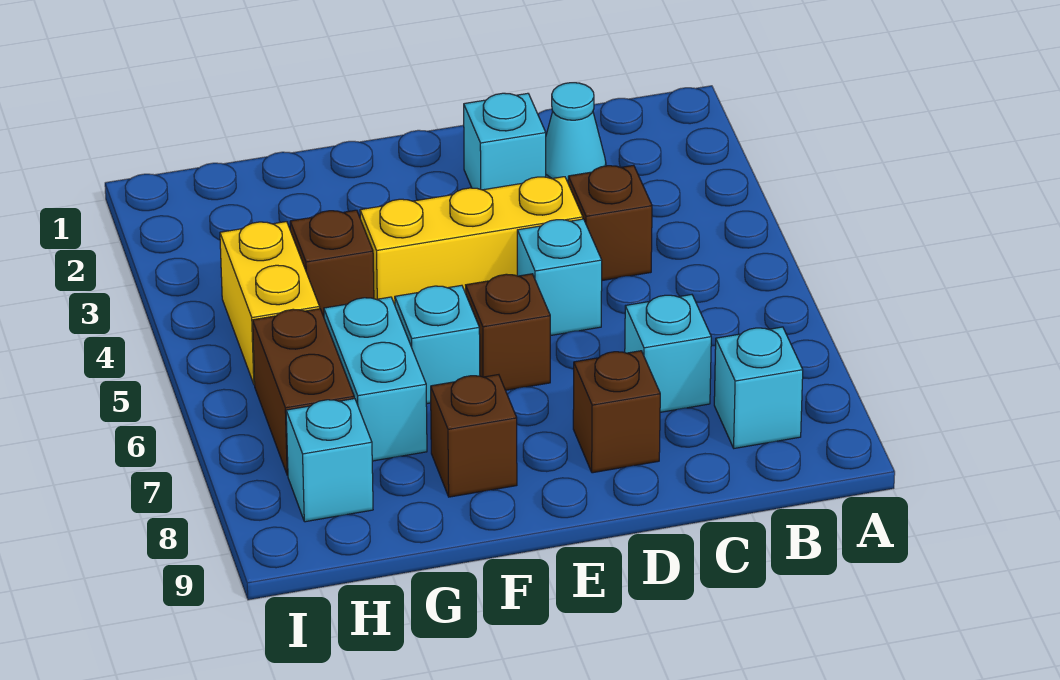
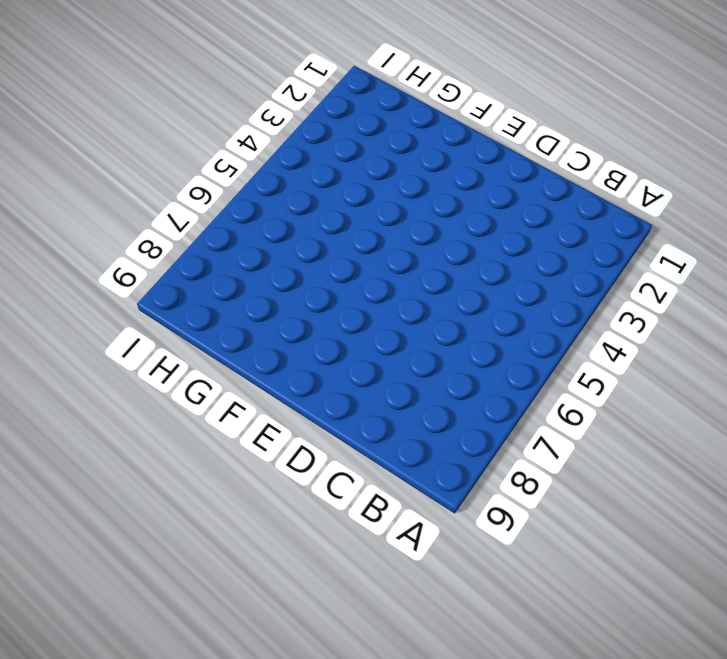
none -> cyan 1x1 brick [714,327,803,448]
none -> cyan 1x1 cone [546,83,606,182]
none -> brown 1x1 brick [568,165,652,281]

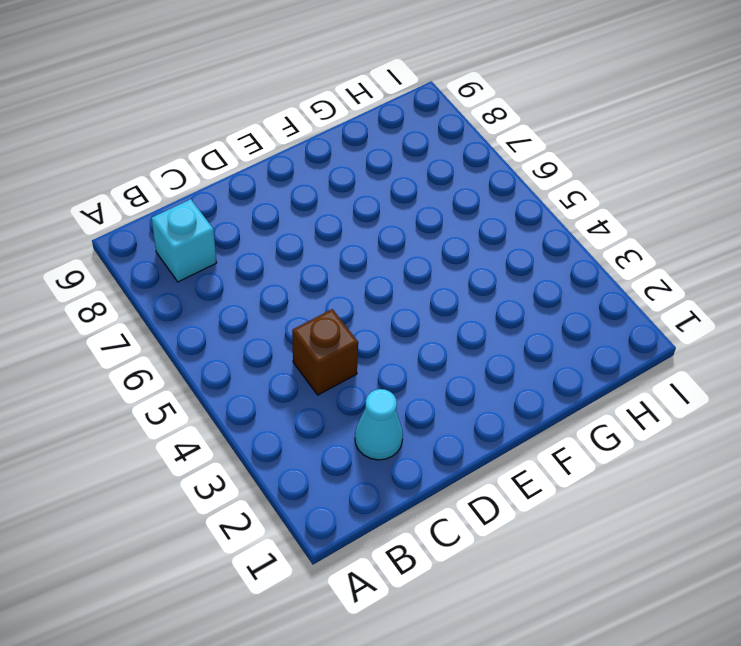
none -> cyan 1x1 brick [625,295,711,412]
none -> cyan 1x1 brick [464,93,546,190]
none -> yellow 1x3 brick [360,177,583,305]

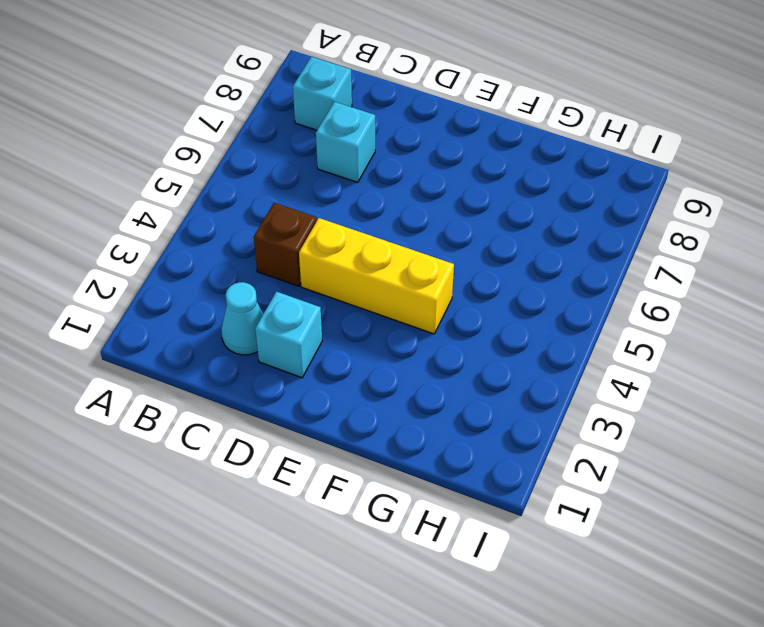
none -> cyan 1x1 brick [517,219,602,336]
none -> brown 1x1 brick [573,351,660,473]
none -> brown 1x1 brick [466,274,550,390]

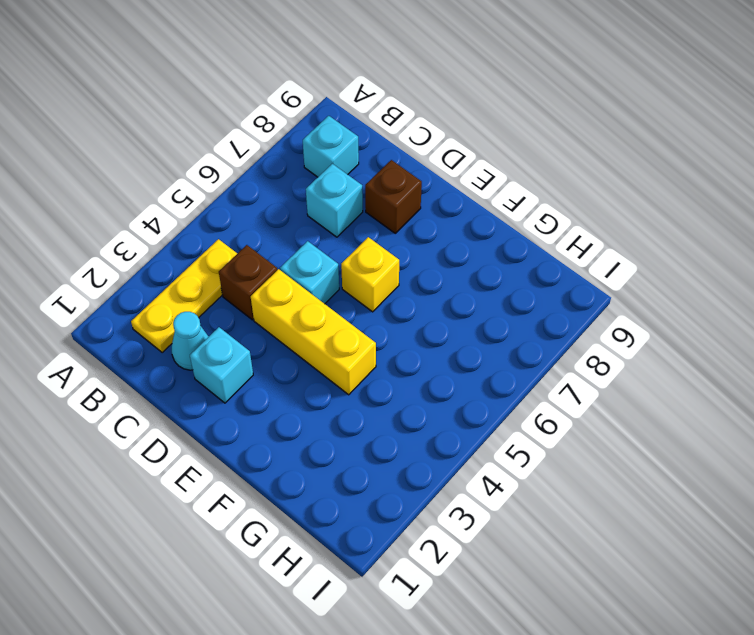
yellow 1x3 plate [131,239,237,353] -> none
yellow 1x1 brick [341,237,399,312] -> brown 1x1 brick [466,274,550,390]
none -> cyan 1x1 brick [395,285,480,404]
none -> brown 1x1 brick [431,375,517,497]
none -> brown 1x1 brick [290,210,374,317]

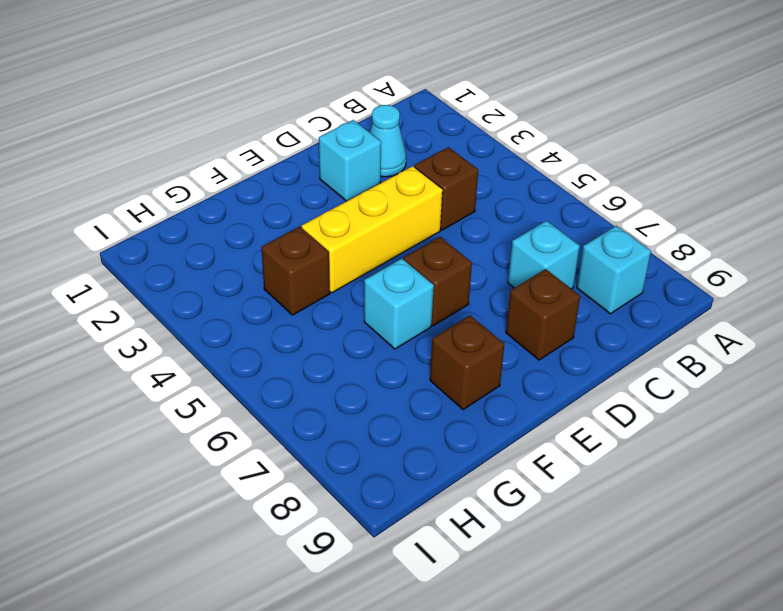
none -> cyan 1x1 brick [517,219,602,336]
none -> cyan 1x2 brick [324,297,427,461]
none -> yellow 1x2 brick [220,222,320,385]

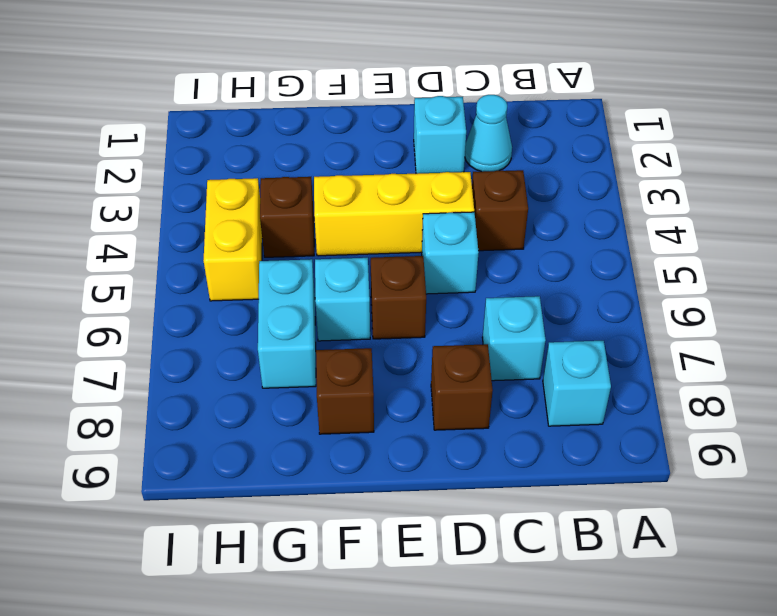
none -> brown 1x2 brick [253,309,354,475]
none -> cyan 1x1 brick [286,399,373,522]

